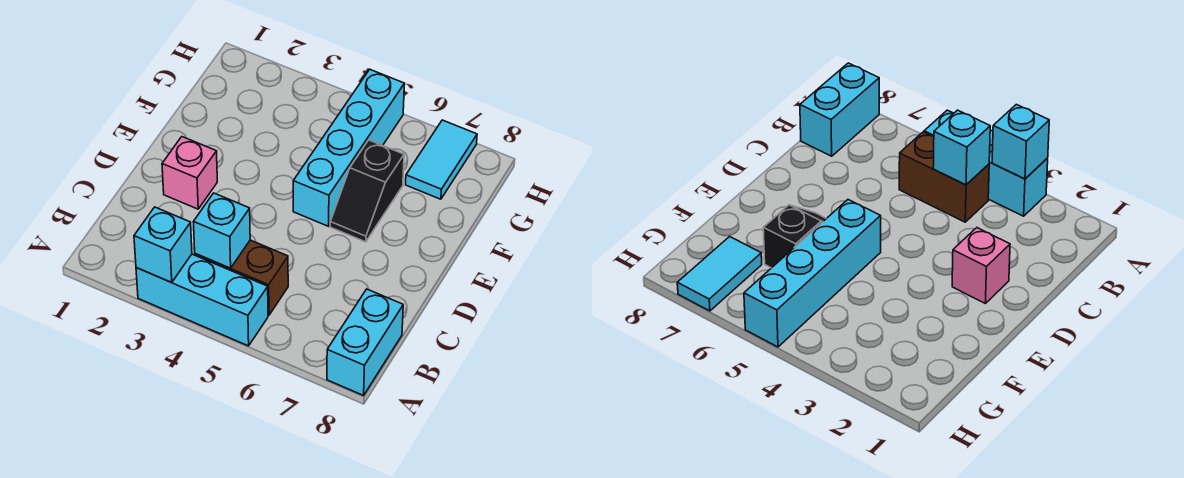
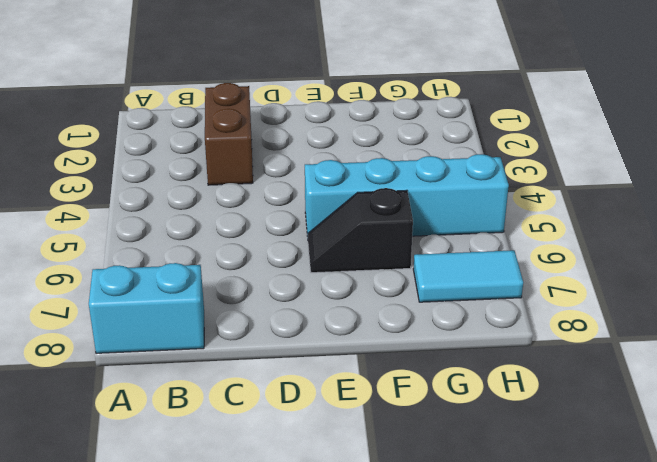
brown 1x2 brick [205,83,253,185] -> brown 1x2 brick moved to [195,240,288,315]
none -> cyan 1x3 brick [136,254,268,346]
none -> pink 1x1 brick [162,137,217,209]

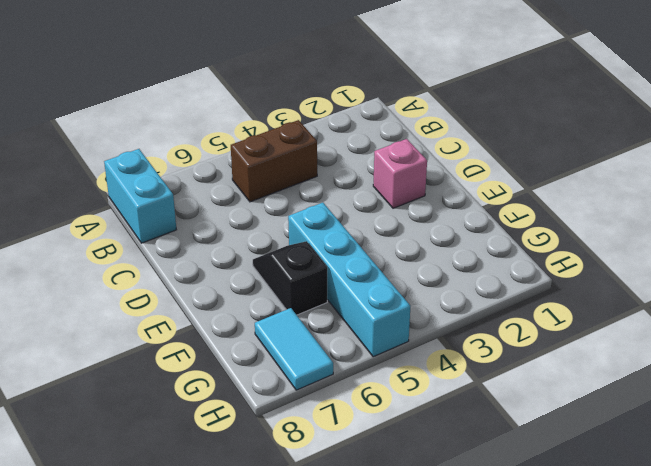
none -> cyan 1x3 brick [136,254,268,346]
none -> cyan 1x1 brick [134,207,192,283]

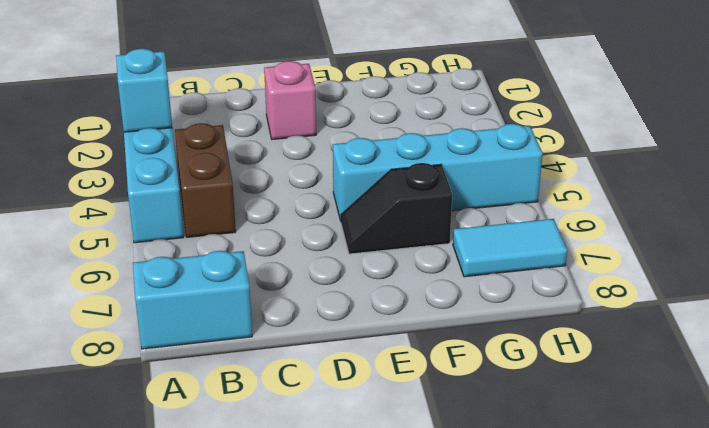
none -> cyan 1x1 brick [194,193,250,268]

